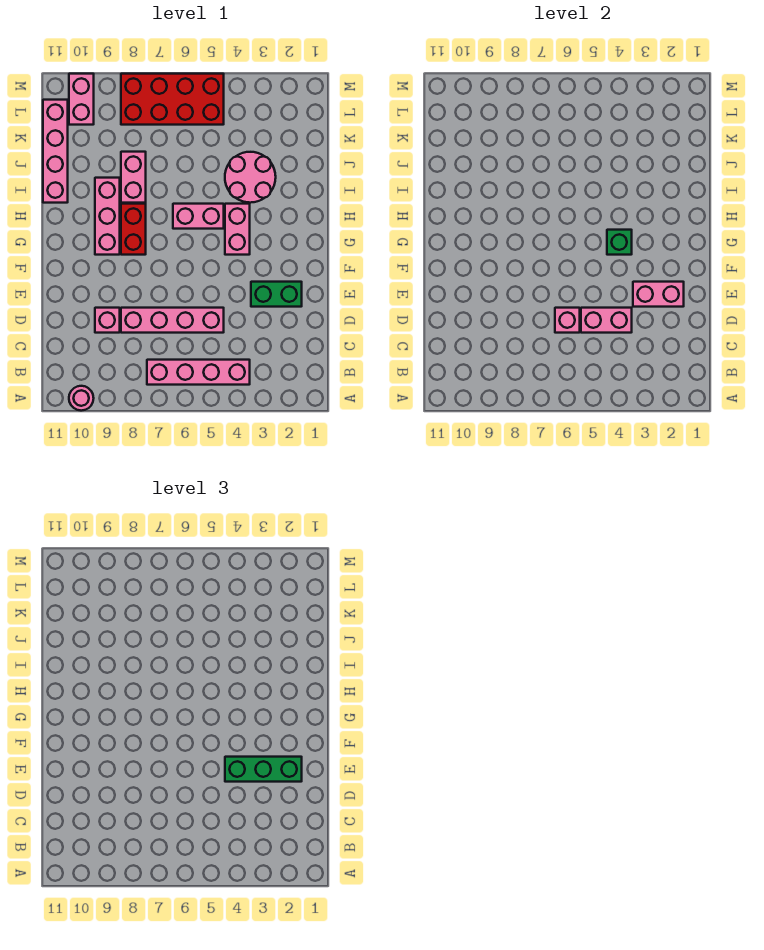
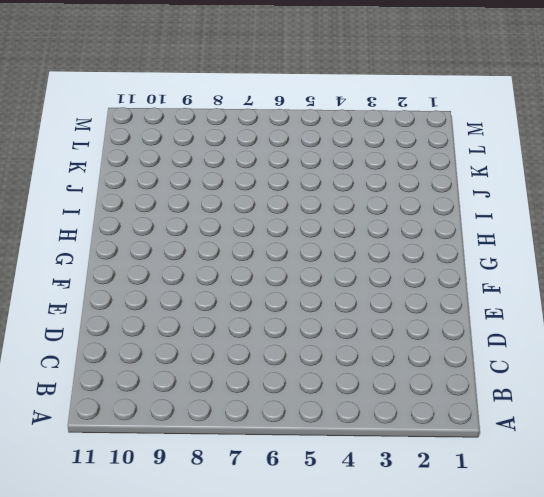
none -> pink 1x1 round brick [69,386,94,411]
none -> pink 1x4 brick [147,360,250,385]
none -> pink 1x4 brick [121,308,224,333]

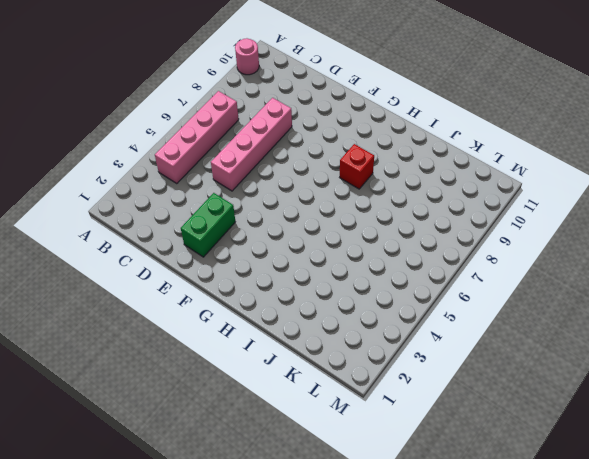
red 1x1 brick [340,144,374,189] -> red 1x2 brick [121,204,146,255]
none -> pink 1x1 brick [95,308,120,333]
none -> pink 1x2 brick [225,204,250,255]
none -> pink 1x3 brick [95,178,120,255]

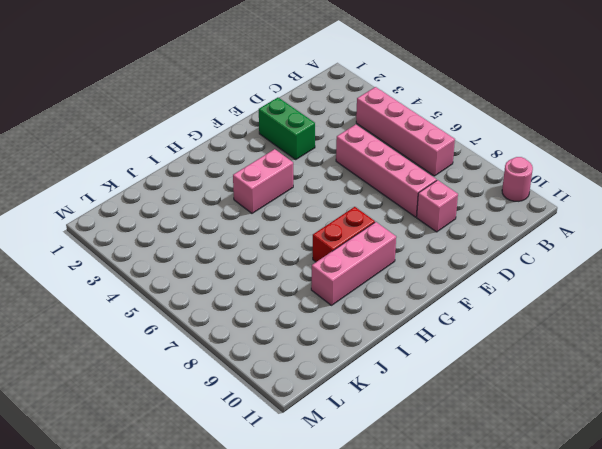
none -> pink 1x2 brick [173,204,224,229]
none -> pink 2x2 round brick [225,152,276,203]
none -> pink 1x2 brick [121,152,146,203]

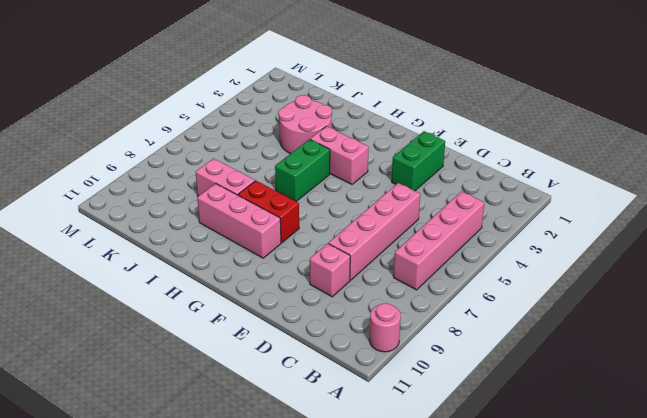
green 1x2 brick [275,139,330,201] -> pink 1x2 brick [173,204,224,229]
none -> pink 1x4 brick [43,100,68,203]
none -> red 2x4 brick [121,74,224,125]
none -> pink 1x2 brick [69,74,94,125]

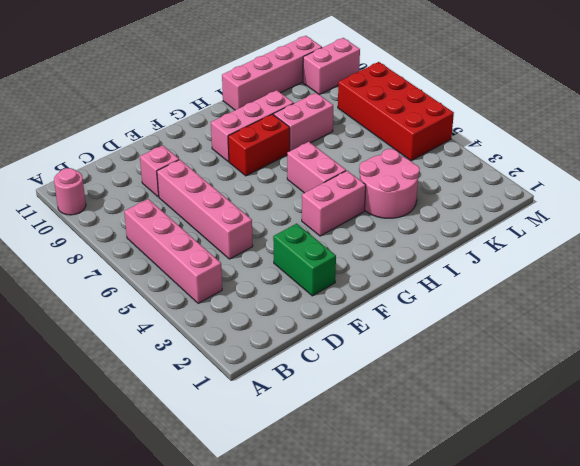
none -> pink 1x2 brick [581,308,632,333]
none -> pink 1x1 brick [555,308,580,333]
none -> pink 1x2 brick [633,282,684,307]

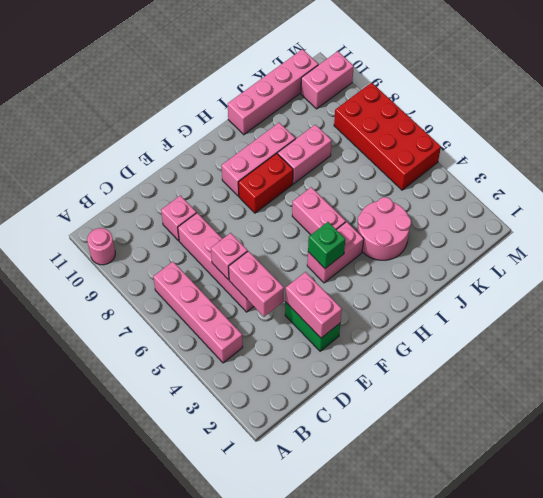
none -> green 1x3 brick [225,757,302,782]

